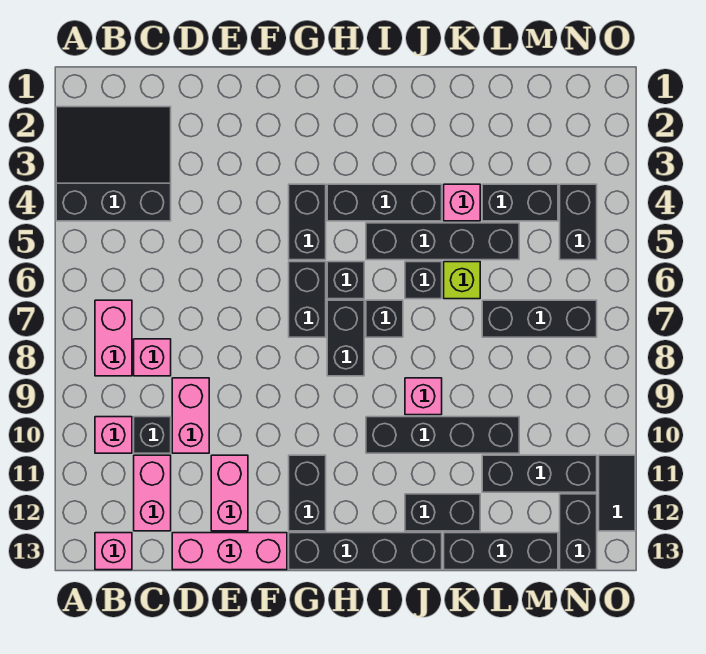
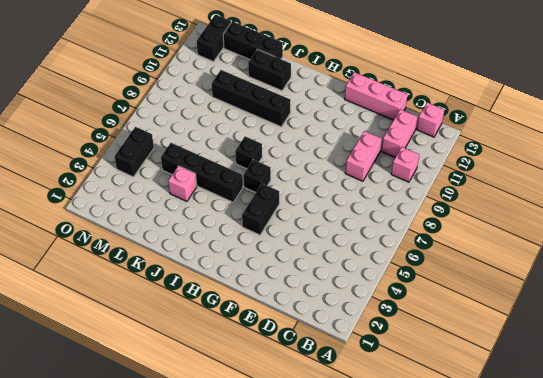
none -> black 3x3 slope [56,107,171,221]
none -> pink 1x2 brick [95,300,132,376]
none -> pink 1x1 brick [134,339,171,376]
none -> black 1x1 brick [134,417,171,453]

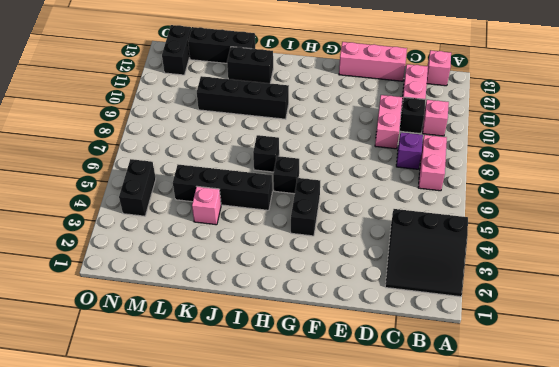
purple 1x1 brick [396,132,423,169] -> pink 1x1 brick [134,339,171,376]
none -> pink 1x2 brick [211,455,248,531]
none -> black 1x2 brick [289,262,326,337]
none -> black 1x2 brick [289,455,326,531]
none -> black 1x4 brick [289,533,442,570]

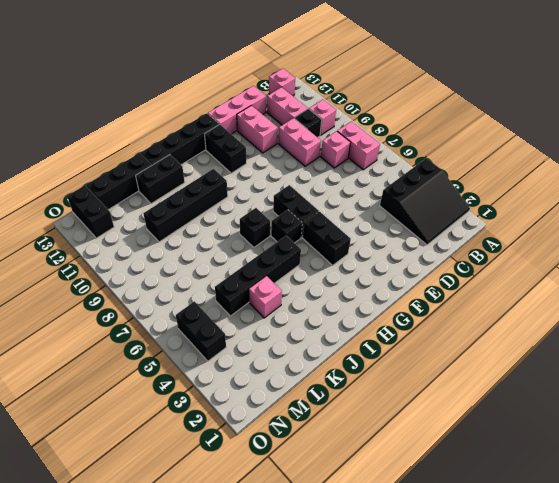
none -> black 1x3 brick [327,184,442,221]
none -> black 1x2 brick [327,300,364,376]
none -> black 1x1 brick [405,262,442,299]
none -> pink 1x1 brick [405,378,442,415]

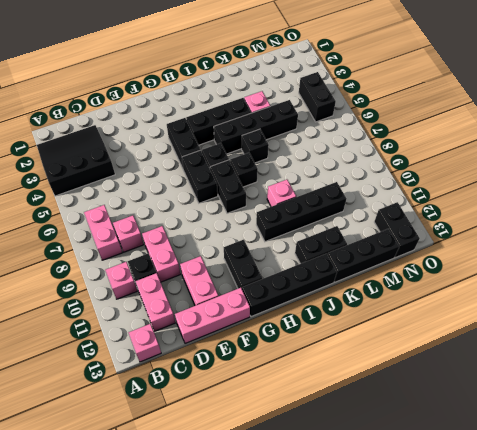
none -> lime 1x1 brick [444,262,480,299]
none -> black 1x2 brick [482,184,558,221]
none -> black 1x3 brick [482,300,597,337]
none -> black 1x3 brick [482,455,597,492]

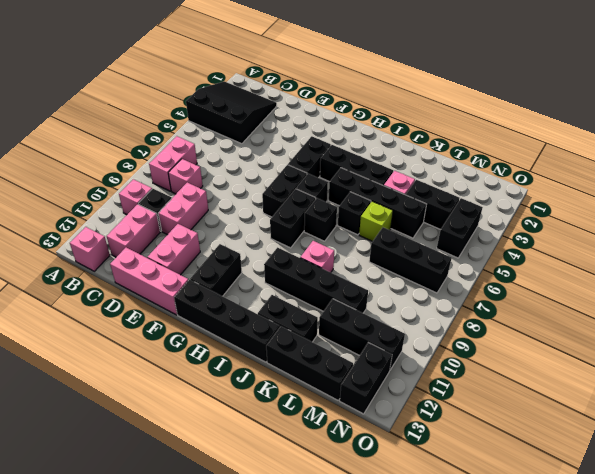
none -> black 1x2 tile [599,455,635,531]

